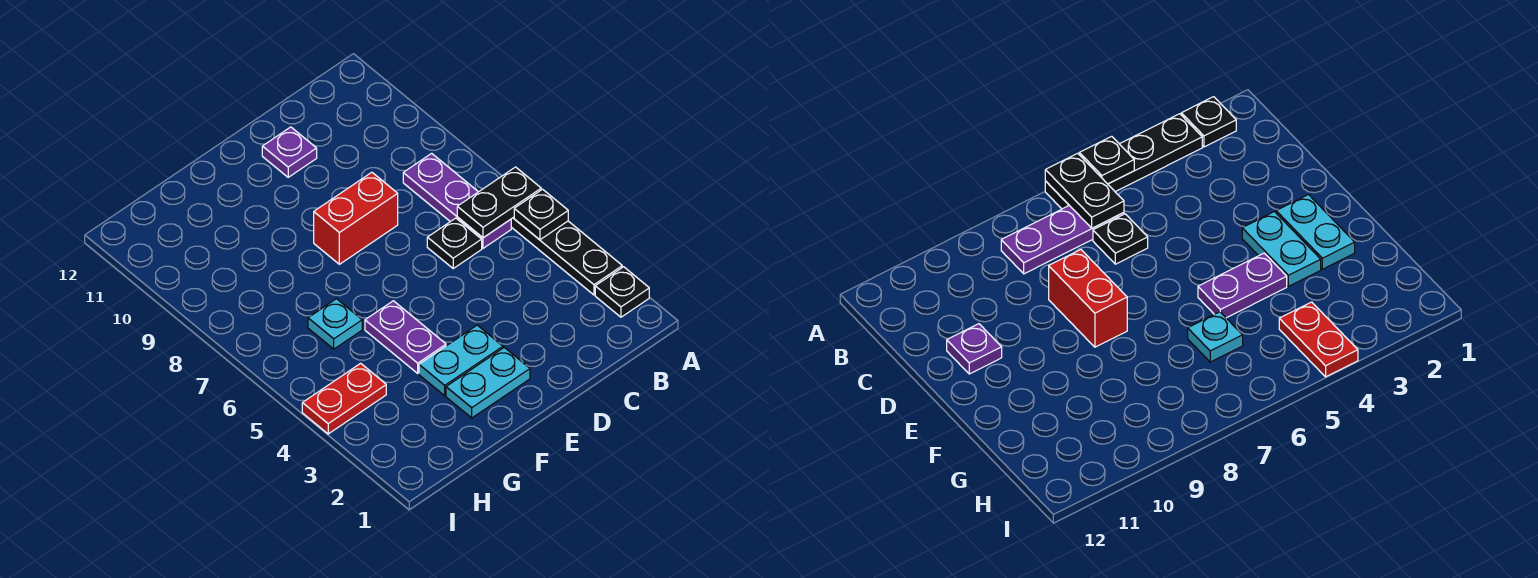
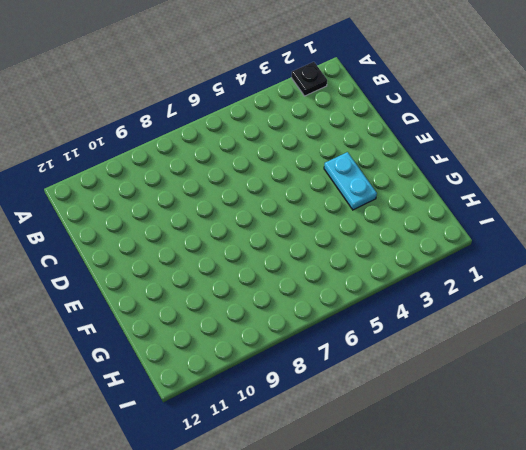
none -> black 1x4 plate [511,217,622,295]
none -> purple 1x3 plate [403,153,511,248]
none -> black 1x1 plate [427,218,482,268]

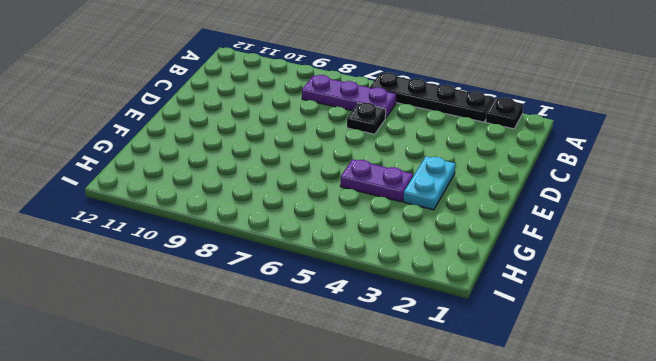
none -> red 1x2 brick [314,172,398,264]
none -> purple 1x1 plate [262,127,317,177]
none -> cyan 1x2 plate [446,347,530,418]

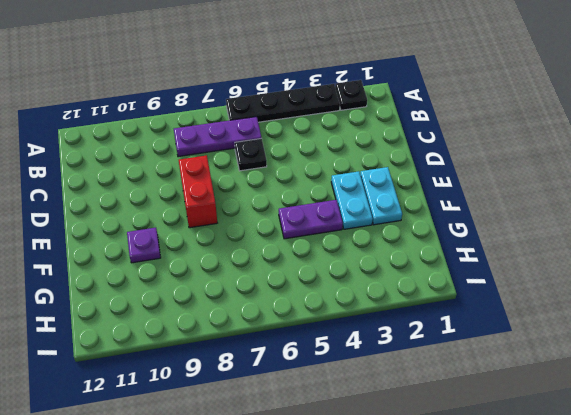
purple 1x1 plate [127,228,161,263] -> purple 1x1 plate moved to [262,127,317,177]
none -> cyan 1x1 plate [308,299,362,349]
none -> red 1x2 plate [302,363,386,434]
none -> black 1x1 plate [514,189,568,240]

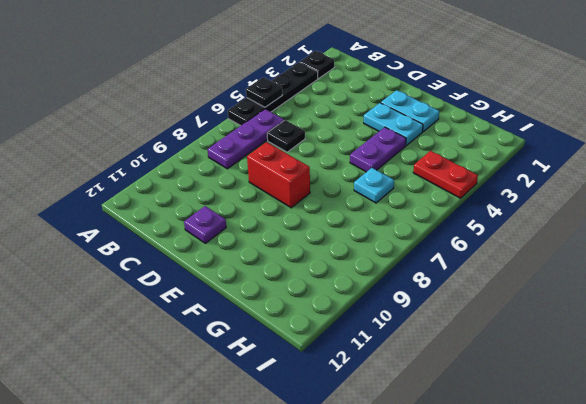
none -> black 1x2 plate [457,167,541,238]

